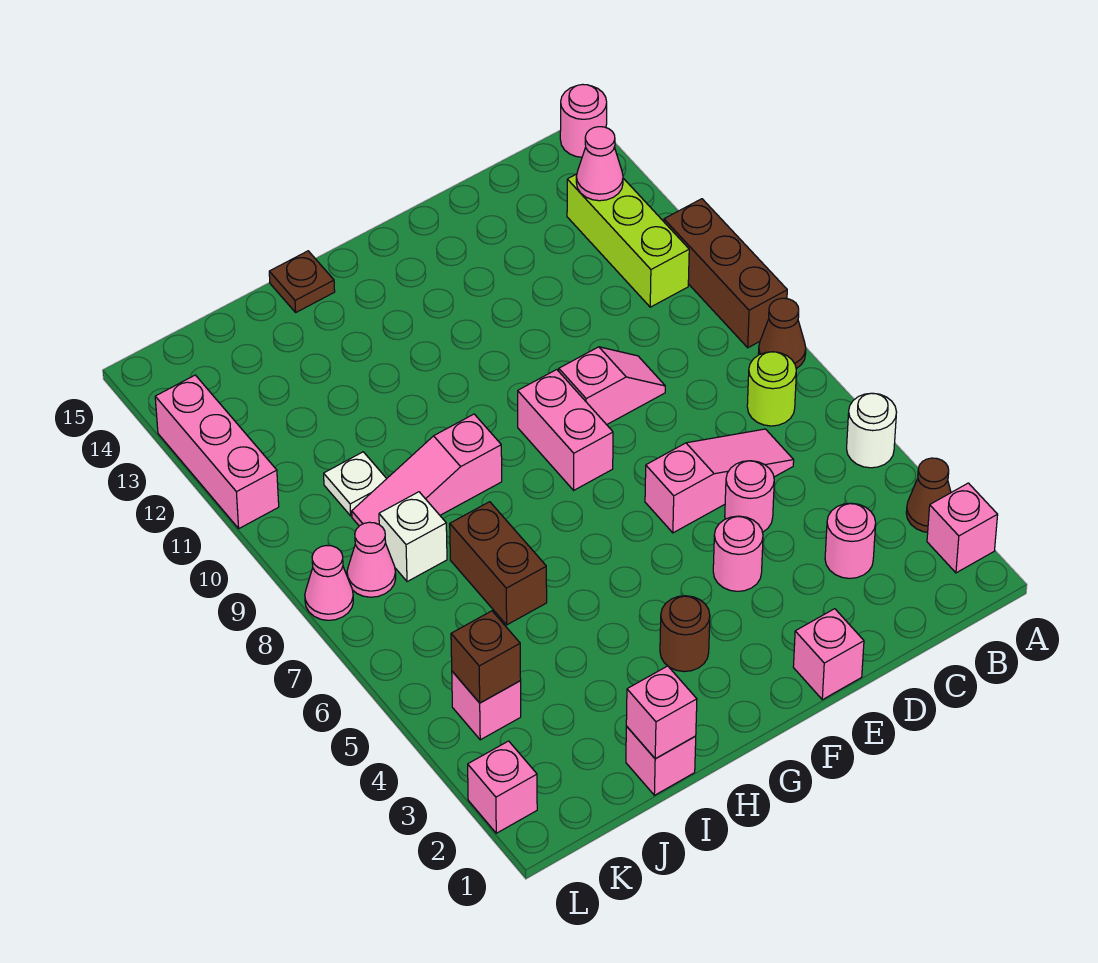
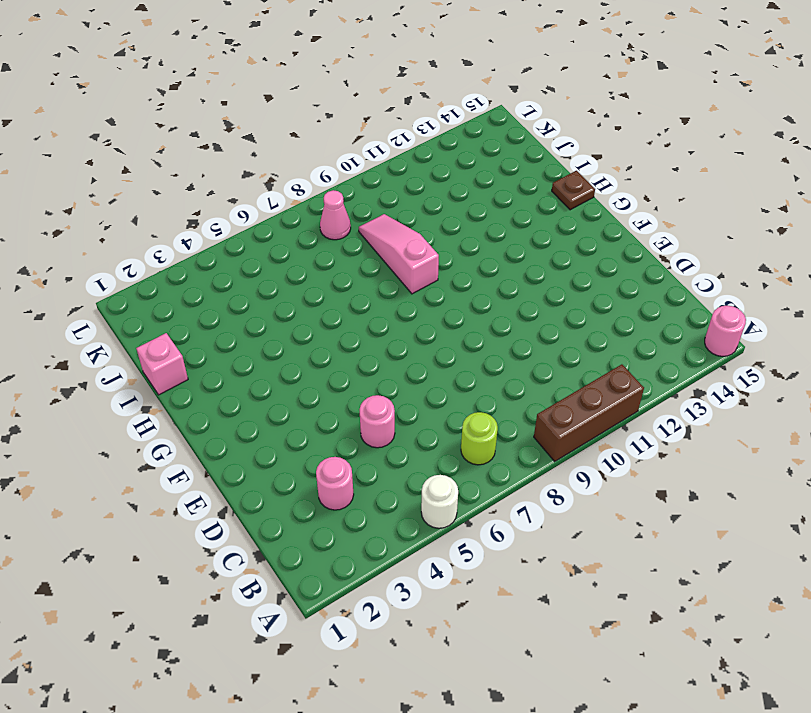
none -> pink 1x1 brick [927,483,998,573]
none -> brown 1x1 cone [906,458,951,532]
none -> brown 1x1 cone [758,298,806,369]
none -> lime 1x3 brick [567,174,689,307]

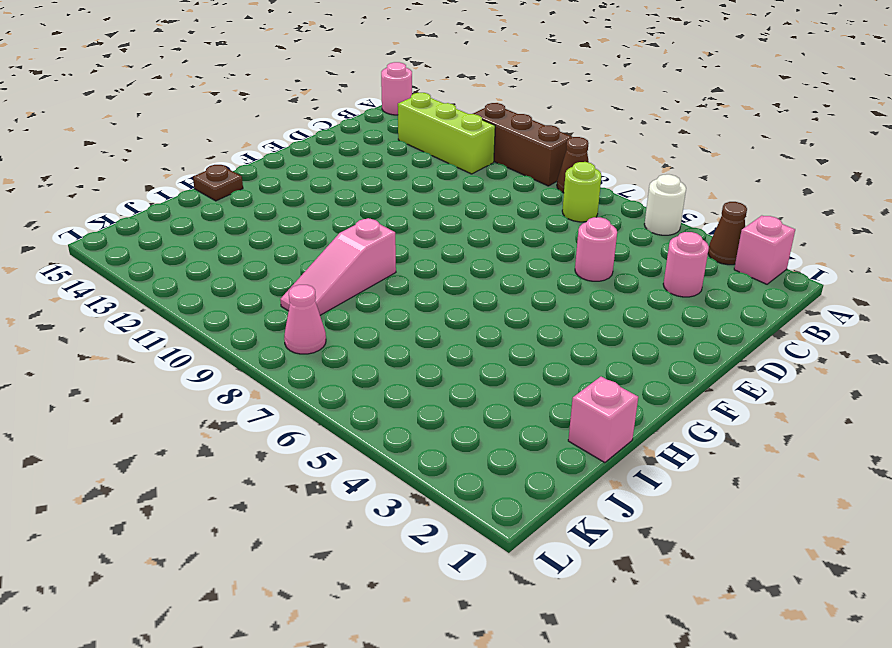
none -> pink 1x3 slope [645,429,794,533]
none -> pink 1x2 slope [559,347,665,425]
none -> pink 1x1 brick [793,609,864,700]
none -> pink 1x1 round brick [713,516,763,591]

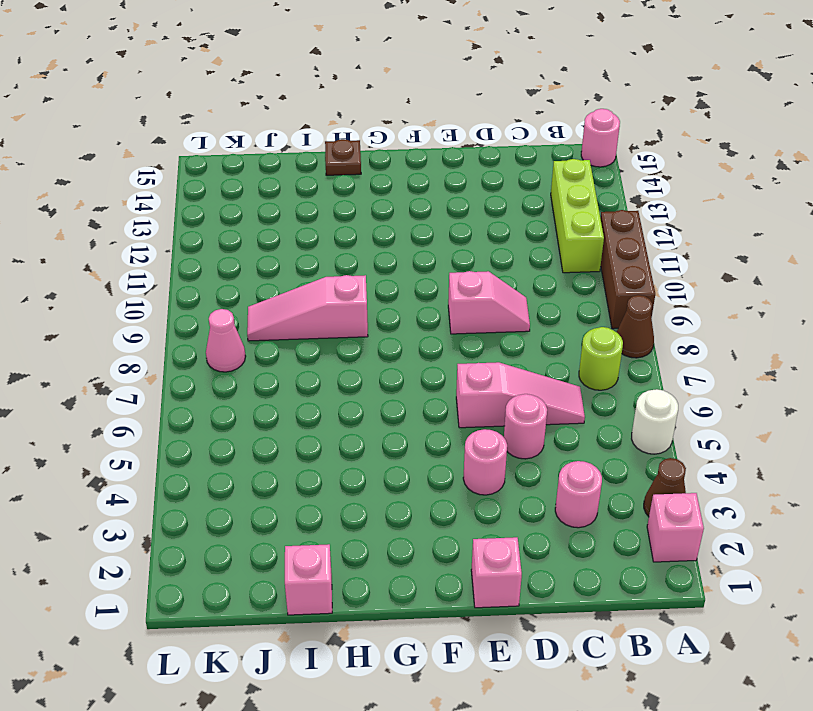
none -> pink 1x2 brick [518,370,613,490]
none -> brown 1x1 round brick [660,596,710,672]
none -> brown 1x2 brick [450,502,547,625]
none -> white 1x1 brick [379,492,447,582]

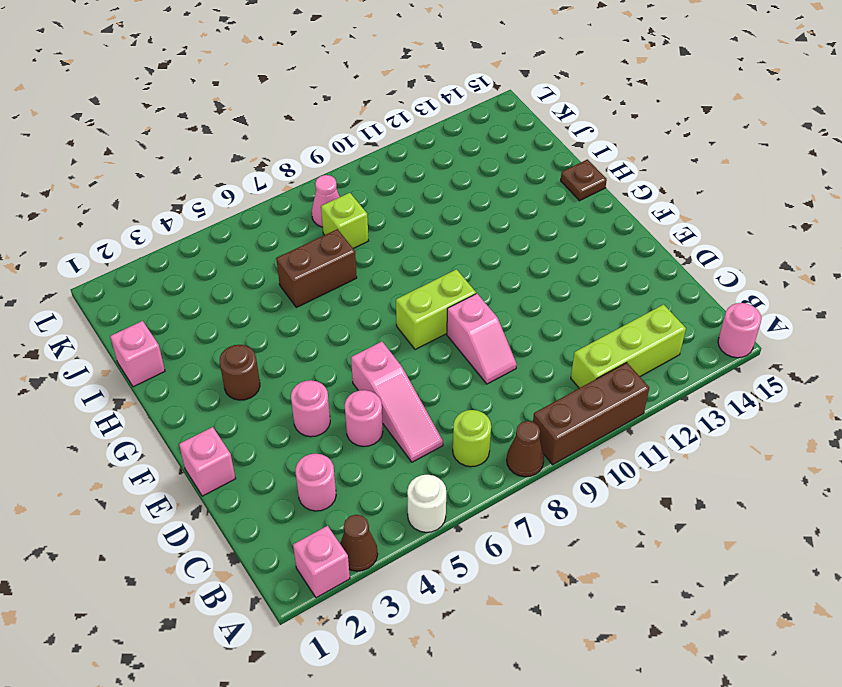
lime 1x2 brick [396,269,476,350] -> pink 1x2 brick [518,370,613,490]
lime 1x1 brick [321,193,368,248] -> white 1x1 brick [379,492,447,582]
none -> pink 1x3 slope [352,414,502,526]
none -> white 1x1 plate [324,452,387,516]
none -> pink 1x1 brick [452,671,521,740]
none -> pink 1x1 brick [468,741,537,833]

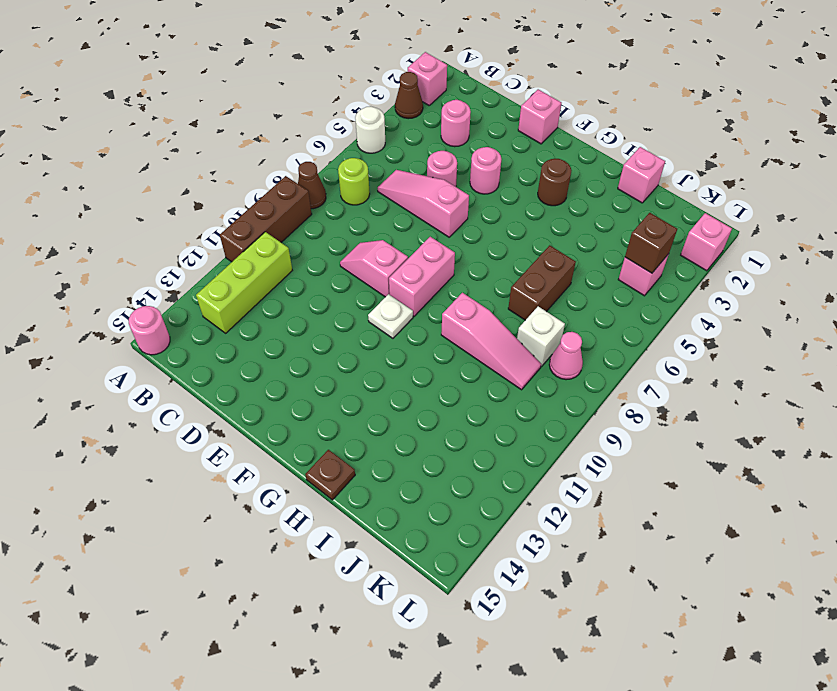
white 1x1 plate [368,294,413,338] -> white 1x1 plate moved to [324,452,387,516]
none -> pink 1x1 cone [305,546,353,620]
none -> pink 1x3 brick [155,375,279,528]
none -> pink 1x1 cone [576,127,623,201]
none -> pink 1x1 brick [626,666,697,759]

